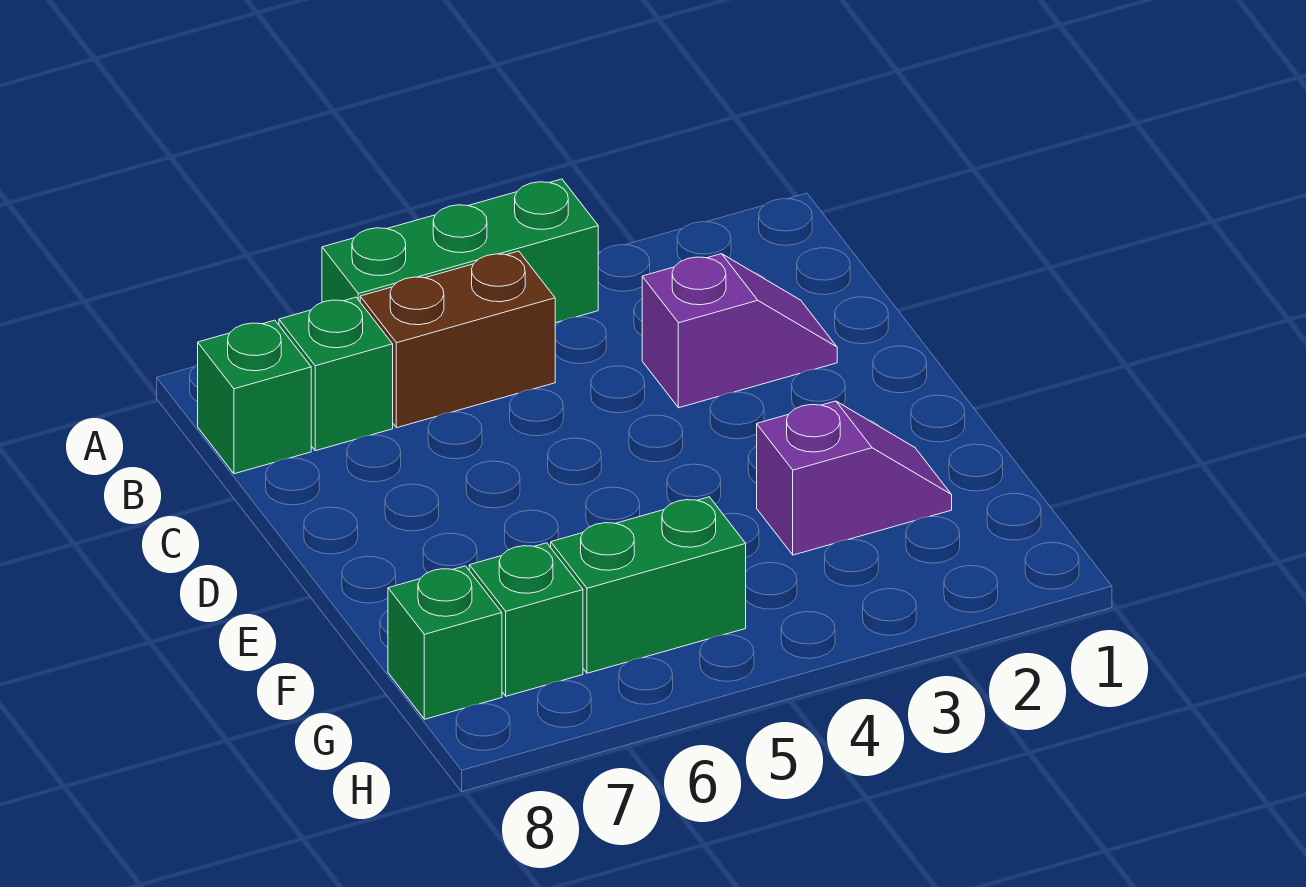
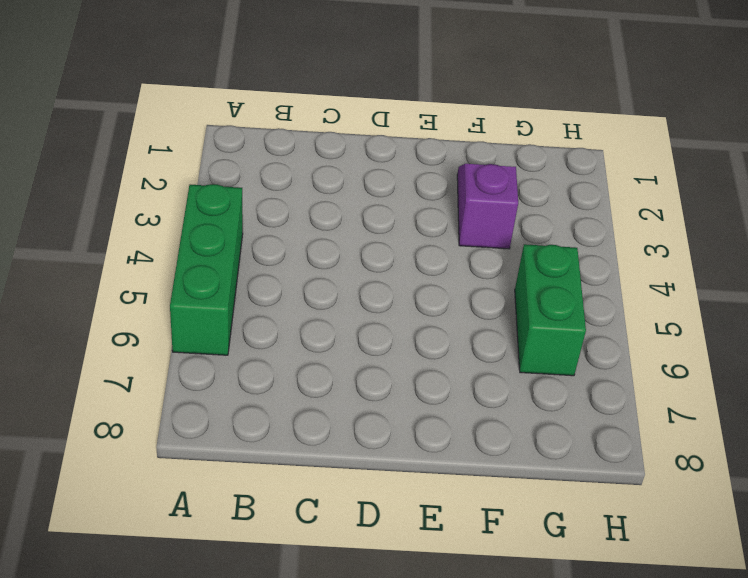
none -> brown 1x2 brick [360,251,555,428]
none -> green 1x1 brick [279,297,393,451]

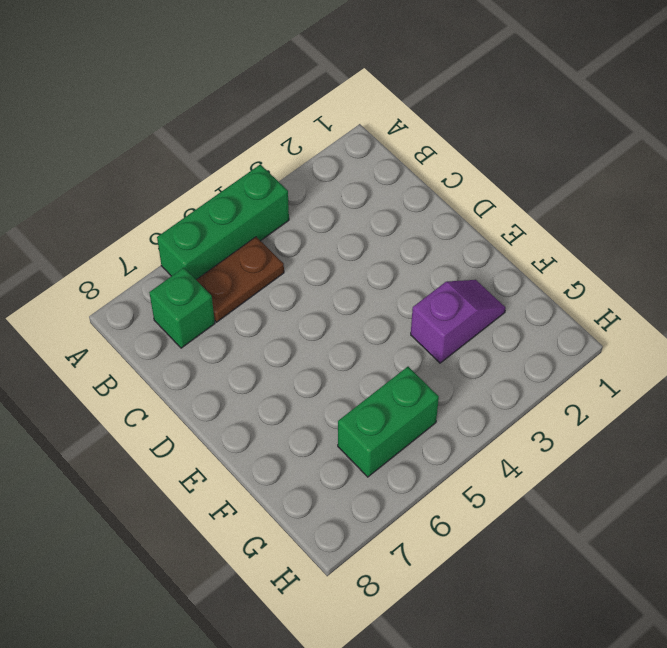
brown 1x2 plate [197,237,284,322] -> brown 1x2 brick [360,251,555,428]
none -> green 1x1 brick [198,320,311,474]
none -> purple 1x2 slope [642,254,837,408]

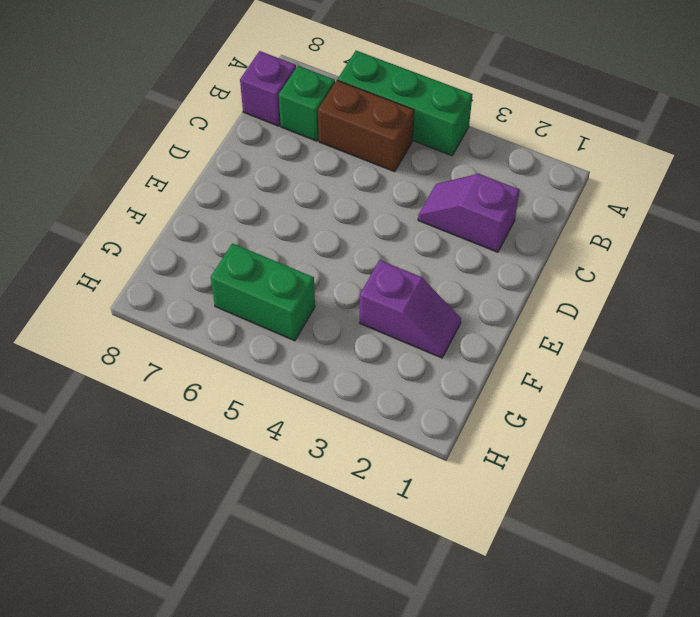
purple 1x1 brick [240,51,296,126] -> green 1x1 brick [198,320,311,474]
purple 1x2 slope [418,174,520,252] -> purple 1x2 slope turned to [642,254,837,408]
none -> green 1x1 brick [469,543,583,696]
none -> green 1x1 brick [388,566,502,719]

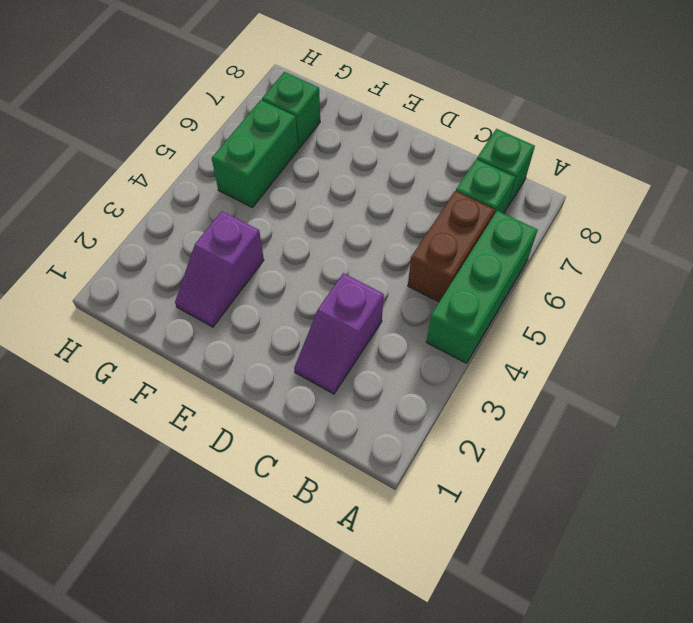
none -> green 1x1 brick [388,566,502,719]

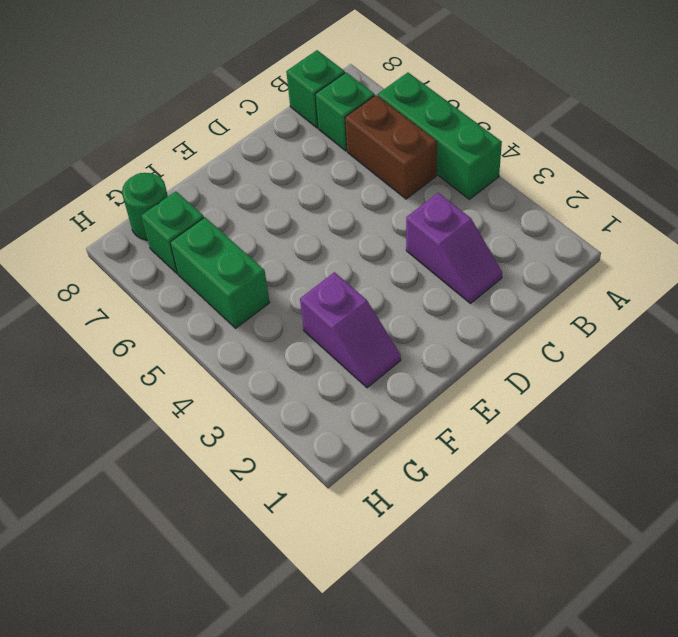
green 1x1 round brick [122,173,168,240] -> green 1x1 brick [388,566,502,719]

